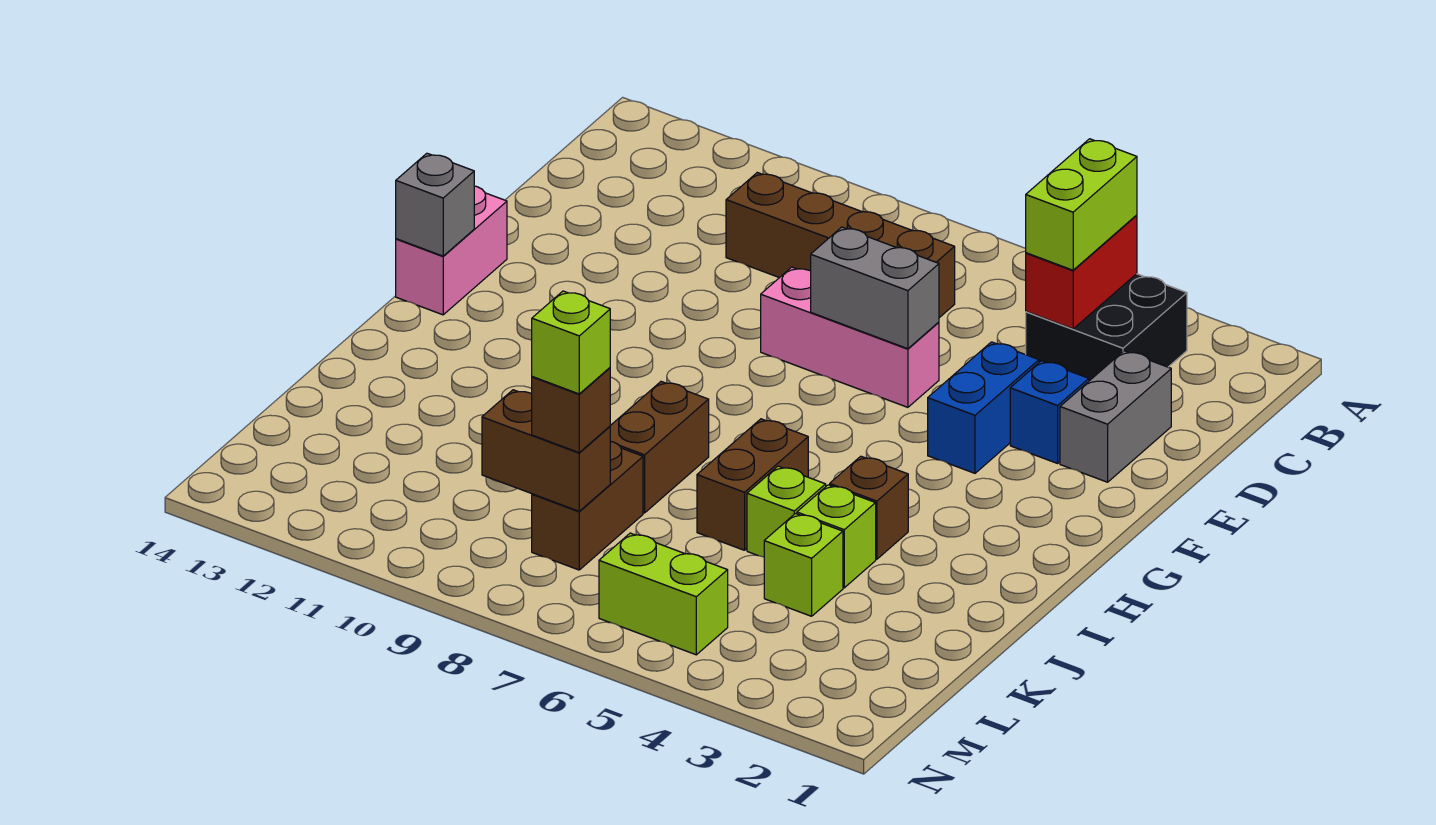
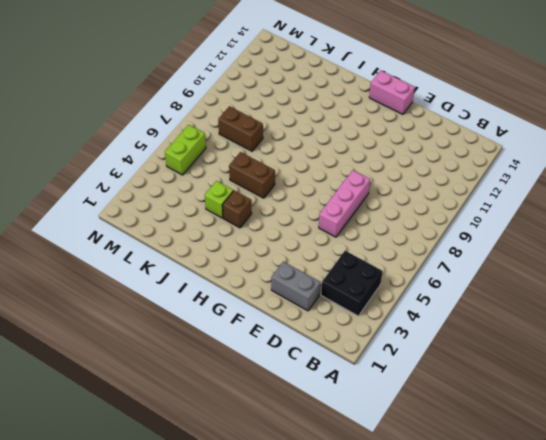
none -> brown 1x4 brick [726,172,955,318]
none -> blue 1x1 brick [1010,361,1089,463]
none -> blue 1x2 brick [928,342,1039,473]

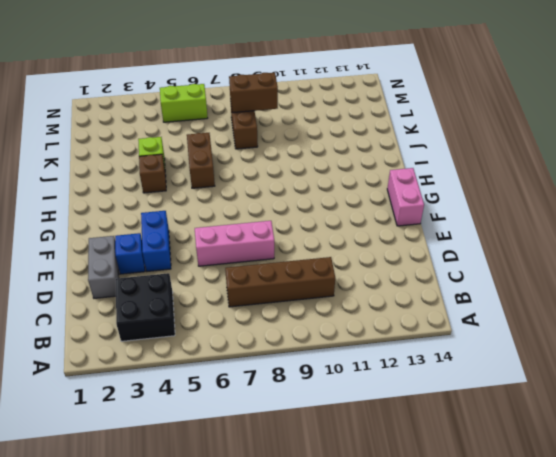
none -> brown 1x2 brick [610,382,709,513]
none -> lime 1x1 brick [747,466,826,557]
none -> lime 1x1 brick [764,513,843,616]

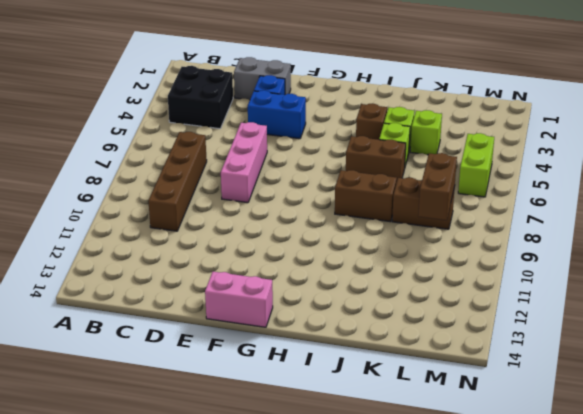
none -> red 1x2 brick [1026,215,1137,329]
none -> grey 1x2 brick [811,227,939,349]
none -> grey 1x1 brick [396,153,474,256]

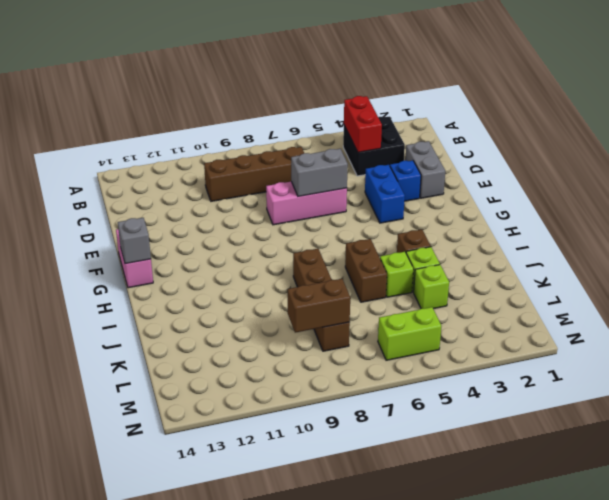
none -> lime 1x2 brick [1026,139,1137,270]
none -> brown 1x1 brick [532,368,610,453]
none -> lime 1x1 brick [532,291,610,394]

